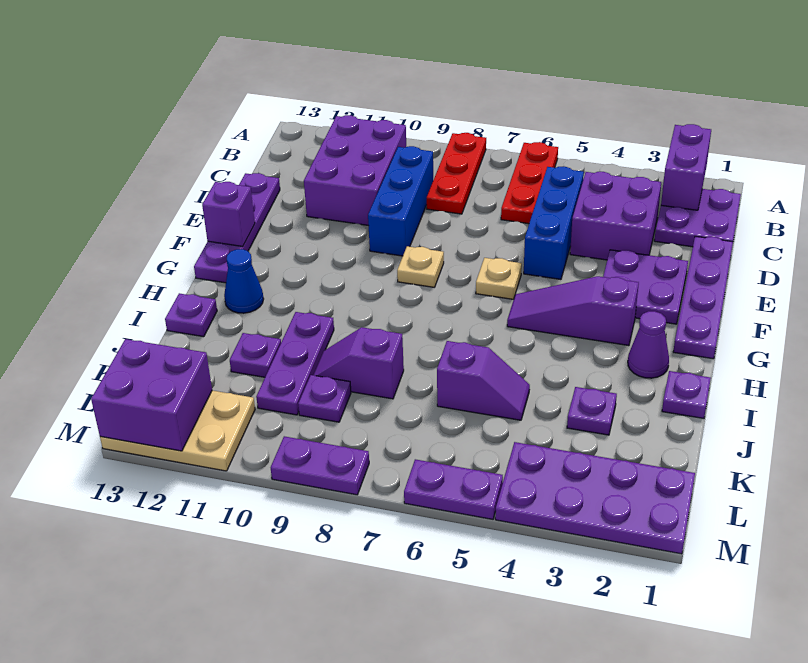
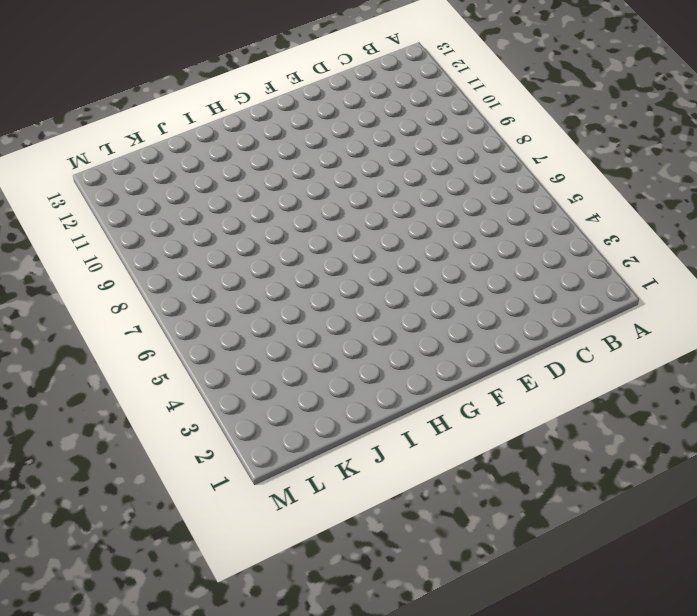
none -> red 1x3 plate [501,142,558,224]
none -> red 1x3 plate [427,133,486,214]
none -> purple 2x2 plate [654,189,741,247]
none -> purple 2x3 brick [304,115,406,225]

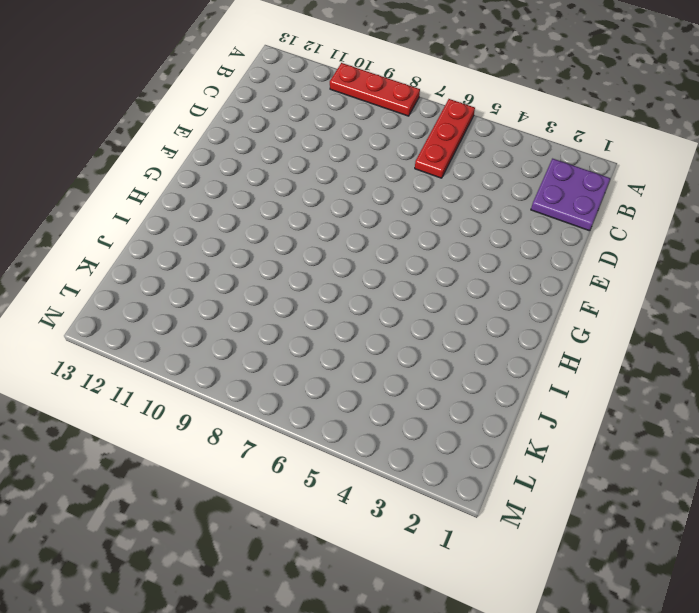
red 1x3 plate [330,63,420,116] -> red 1x3 plate turned to [427,133,486,214]
none -> purple 2x3 brick [304,115,406,225]
none -> purple 2x2 brick [570,172,661,260]
none -> blue 1x3 brick [524,167,584,279]
none -> blue 1x3 brick [368,146,433,256]

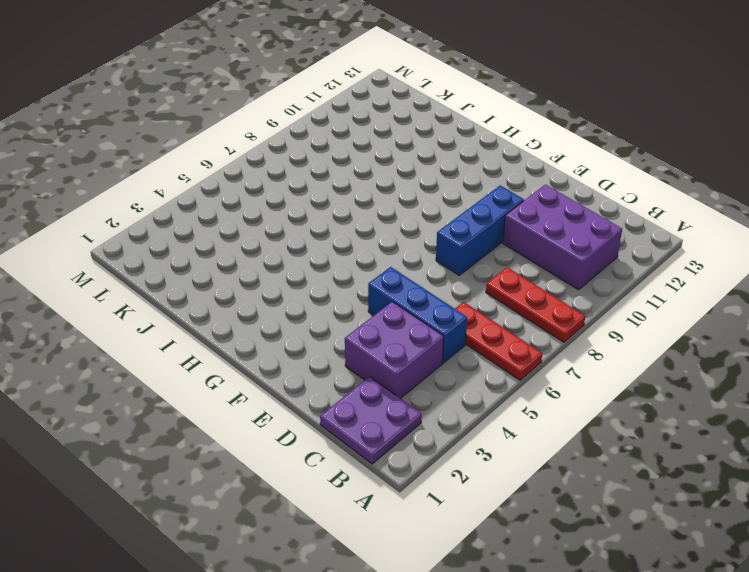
blue 1x3 brick [436,186,524,275] -> blue 1x3 brick turned to [368,146,433,256]
none -> purple 1x4 plate [673,236,733,359]
none -> purple 1x4 plate [194,173,280,283]
none -> purple 2x2 plate [603,250,688,324]
none -> tan 1x1 plate [476,258,522,299]

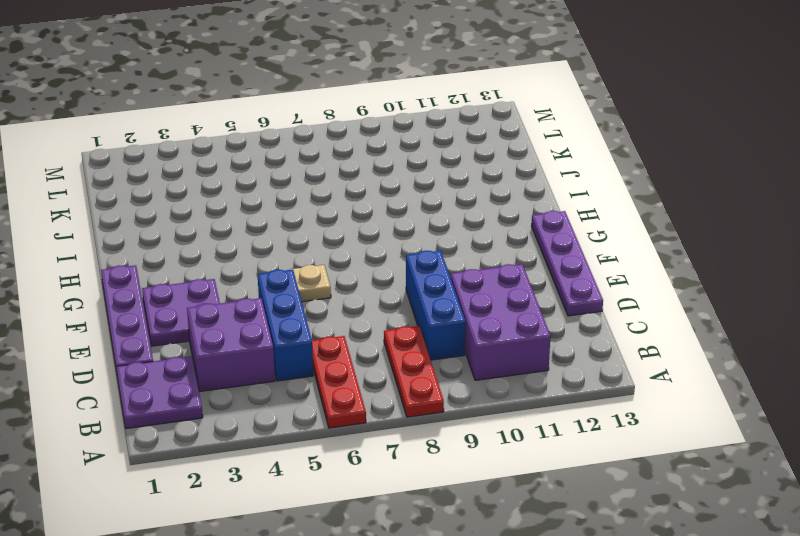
none -> tan 1x1 plate [397,246,444,287]
none -> purple 1x3 slope [507,276,639,346]
none -> purple 1x1 cone [628,311,669,378]
none -> blue 1x1 cone [224,249,264,313]

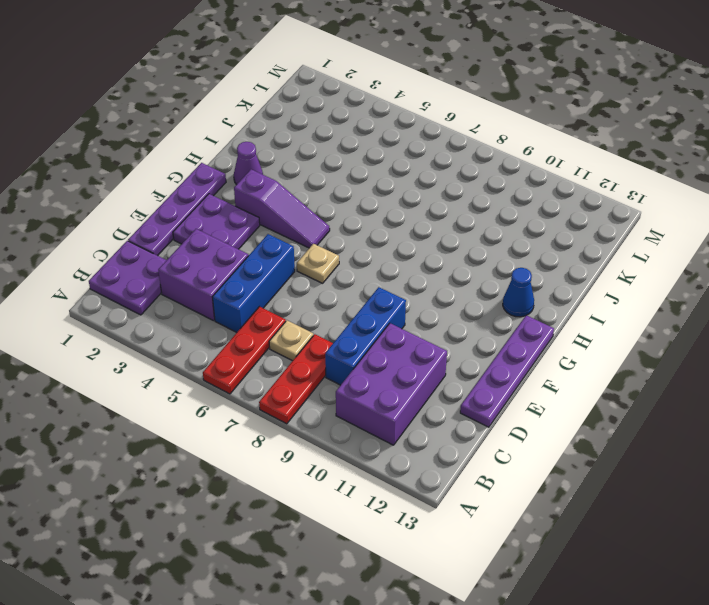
tan 1x1 plate [269,320,313,361] -> tan 1x1 plate moved to [397,246,444,287]
none -> purple 1x1 plate [662,371,711,418]
none -> purple 1x3 plate [256,312,334,415]
none -> purple 1x1 plate [165,293,217,337]
none -> purple 1x1 plate [567,387,617,435]

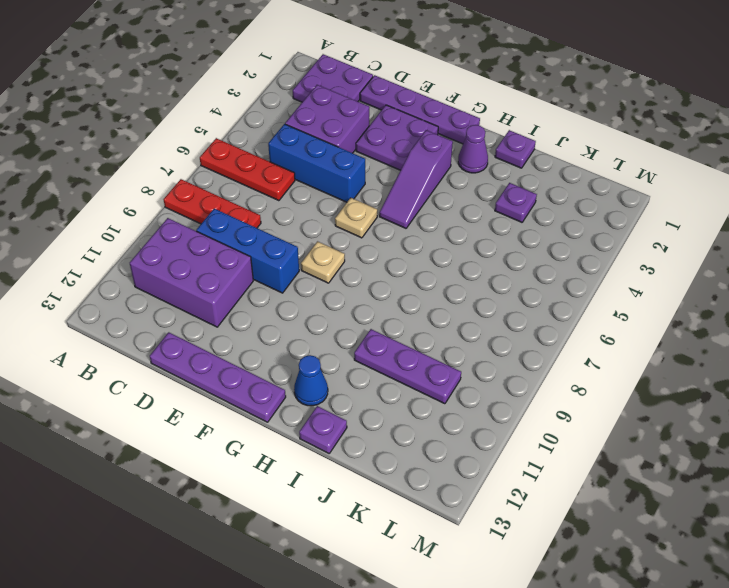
none -> purple 1x2 slope [437,341,530,420]
none -> purple 1x2 slope [313,327,404,399]
none -> purple 1x1 plate [230,333,281,377]
none -> purple 1x1 plate [298,375,351,422]

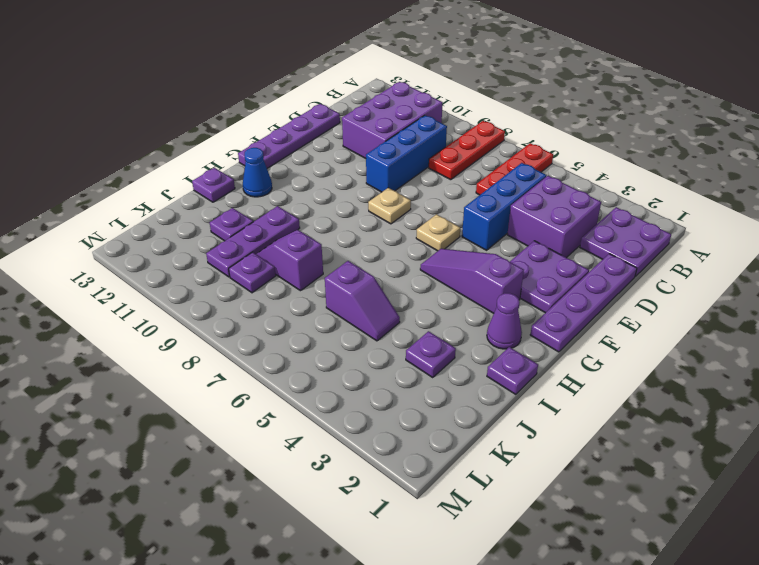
none -> purple 2x4 plate [495,442,695,554]
none -> tan 2x3 plate [100,390,255,471]
none -> purple 1x2 plate [404,459,503,519]
none -> purple 1x2 plate [271,436,369,495]

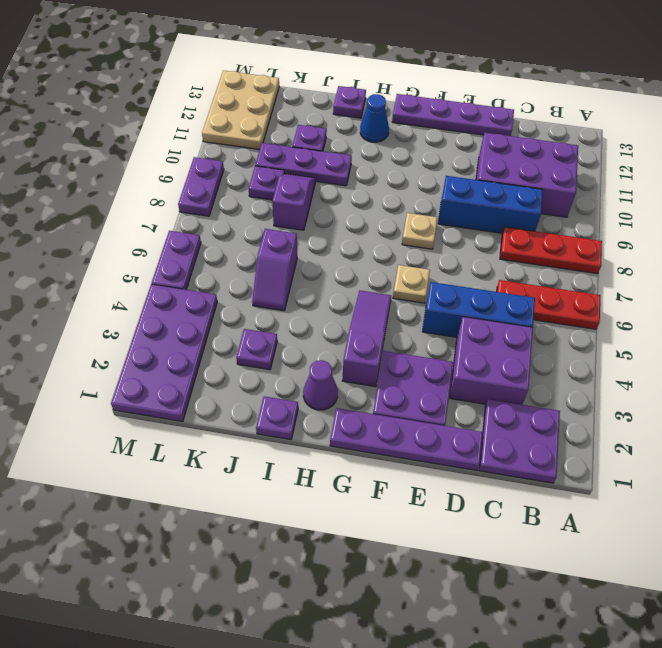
none -> purple 1x2 brick [661,124,711,210]
none -> purple 1x1 brick [202,182,255,247]
none -> purple 2x2 brick [91,339,212,451]

